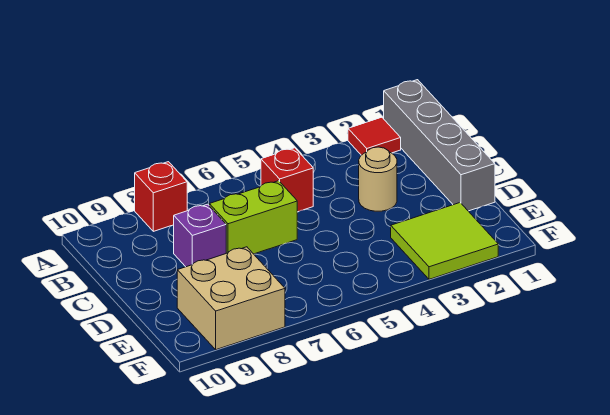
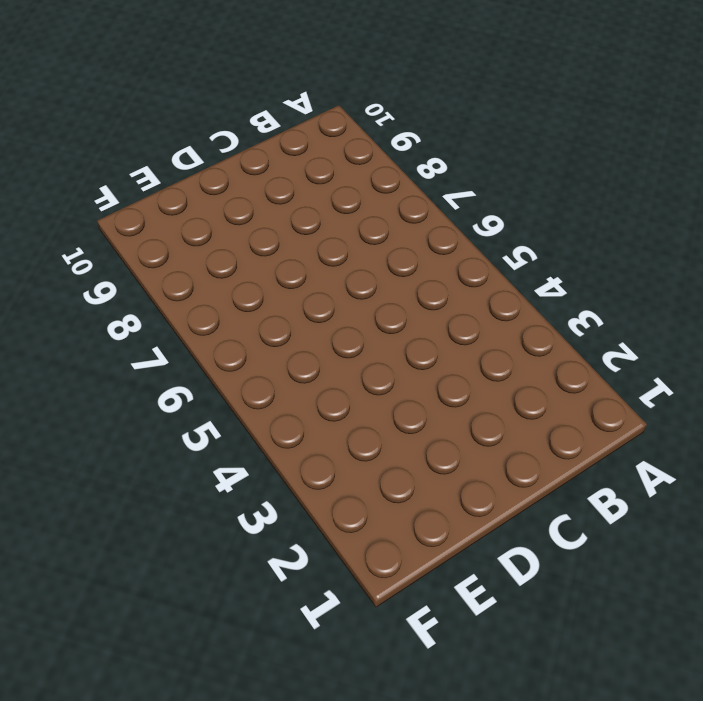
none -> grey 1x4 brick [384,80,495,211]
none -> red 1x1 tile [348,117,401,155]

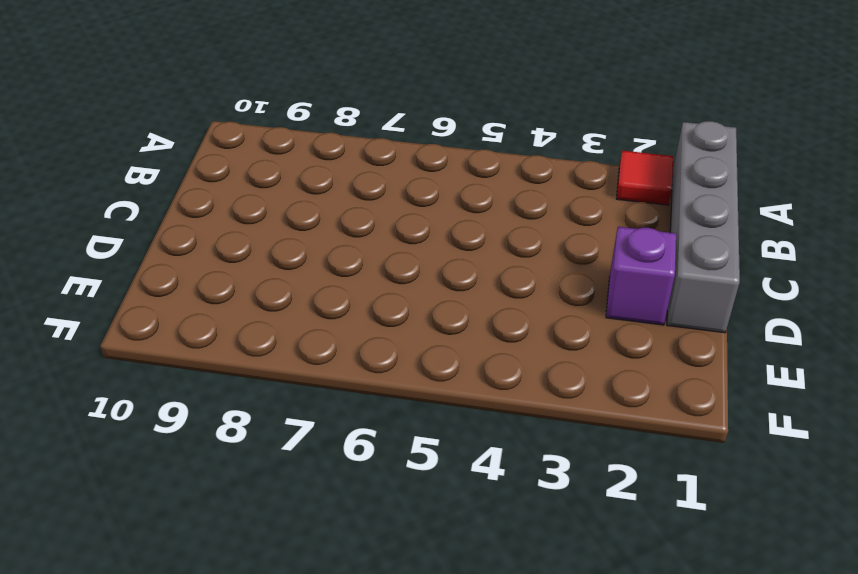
purple 1x1 brick [606,227,676,325] -> purple 1x1 brick moved to [174,204,226,267]
none -> red 1x1 brick [135,162,187,231]
none -> red 1x1 brick [261,148,313,212]

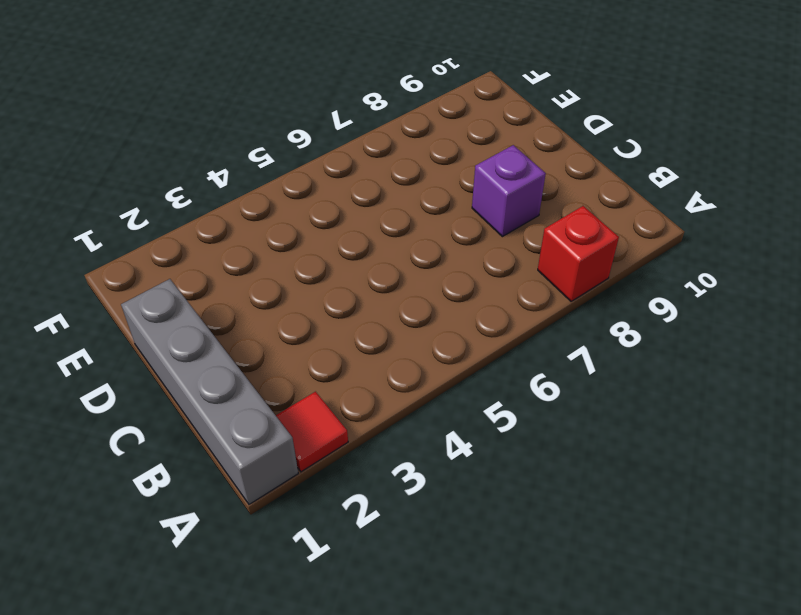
none -> red 1x1 brick [261,148,313,212]
none -> tan 1x1 round brick [359,147,397,211]

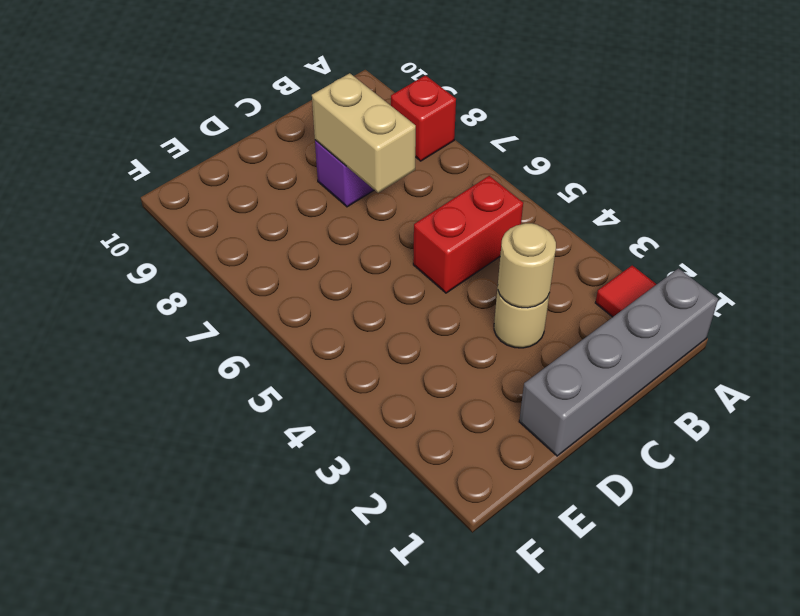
red 1x2 brick [413,176,523,293] -> red 1x1 brick [261,148,313,212]
tan 1x1 round brick [498,223,556,308] -> none
tan 1x2 brick [312,73,416,193] -> none
none -> lime 1x2 brick [209,181,297,254]
none -> lime 2x2 tile [391,203,498,279]

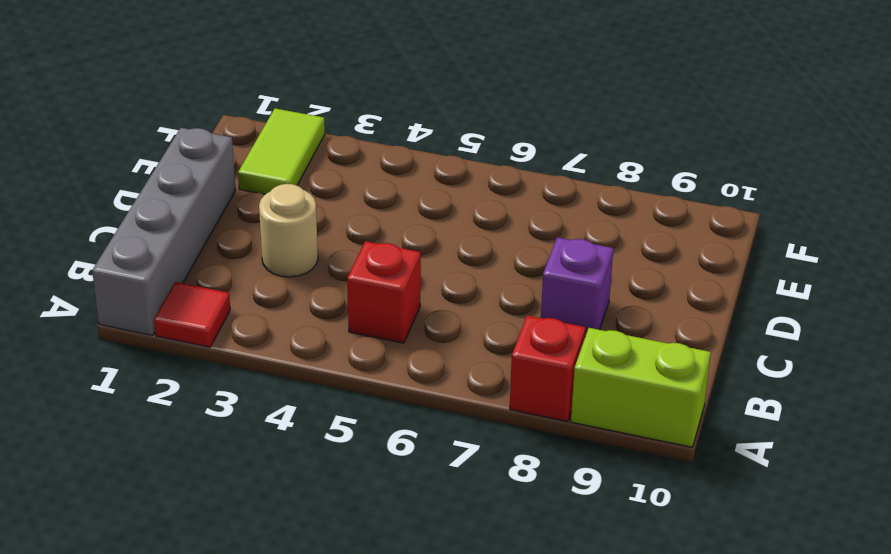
lime 1x2 brick [571,328,711,447] -> lime 1x2 brick moved to [209,181,297,254]
lime 1x2 tile [238,108,325,194] -> lime 2x2 tile [391,203,498,279]
none -> tan 2x2 brick [177,247,285,350]

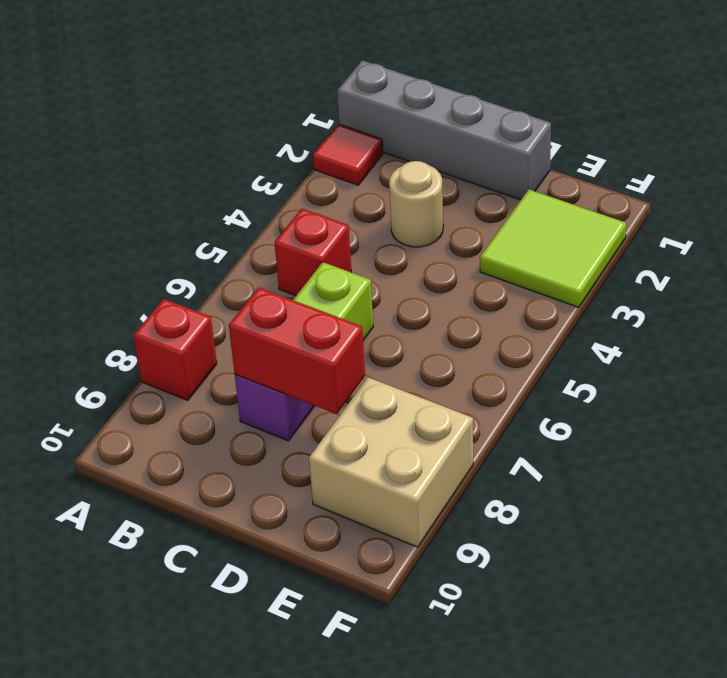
red 1x2 brick [229,288,365,414] -> none

